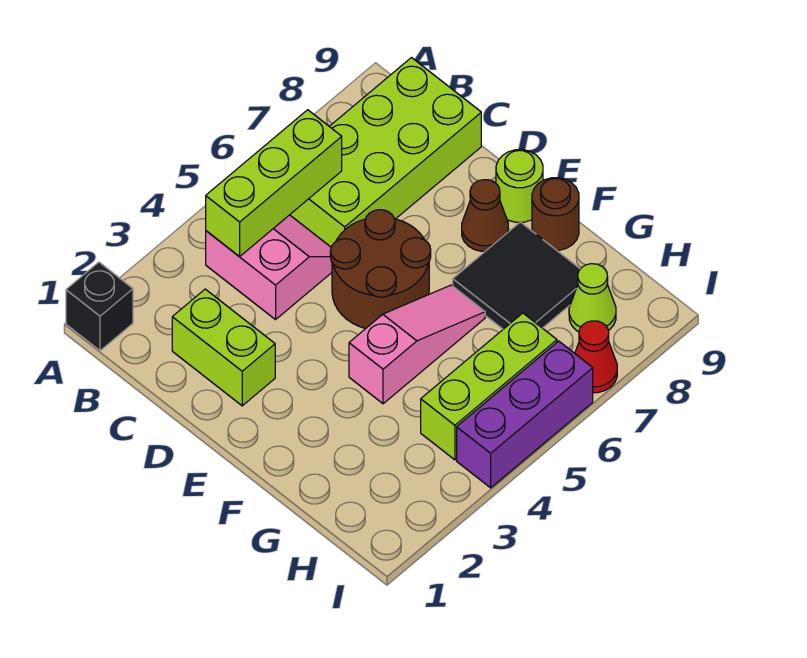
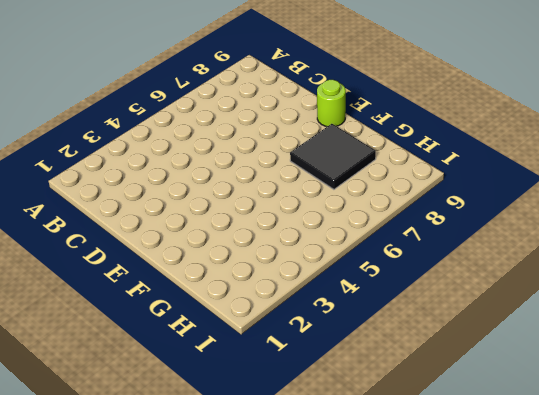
none -> black 1x1 brick [66,262,133,351]
none -> pink 2x2 slope [206,215,332,320]
none -> lime 2x4 brick [290,58,481,247]

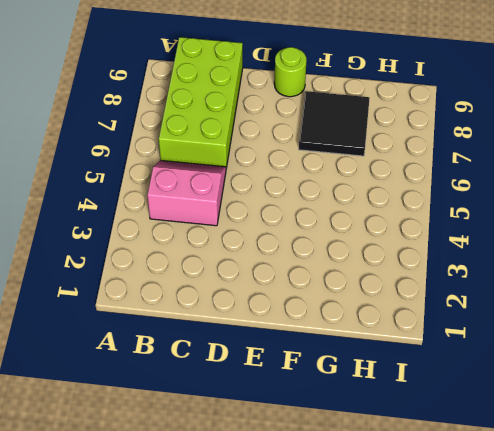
none -> black 1x1 brick [66,262,133,351]
none -> lime 1x2 brick [172,289,275,406]
none -> brown 2x2 round brick [330,210,431,329]

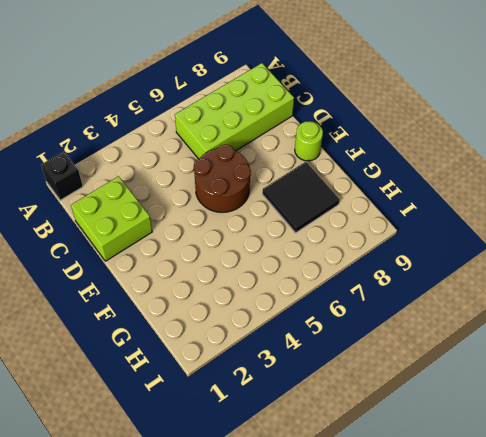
lime 2x2 brick [71,176,152,261] -> lime 1x2 brick [172,289,275,406]
none -> pink 2x2 slope [206,215,332,320]
none -> brown 1x1 cone [462,180,509,251]
none -> pink 1x3 slope [349,285,485,404]

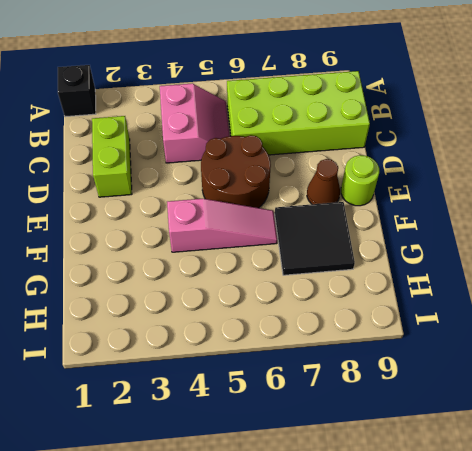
none -> brown 1x1 round brick [532,178,579,250]
none -> lime 1x3 brick [421,313,557,460]
none -> lime 1x1 cone [569,264,616,332]

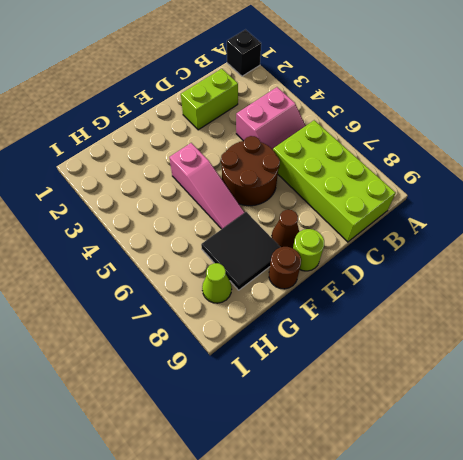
none -> lime 1x3 brick [421,313,557,460]
none -> purple 1x3 brick [457,341,593,488]
none -> red 1x1 cone [575,321,617,393]

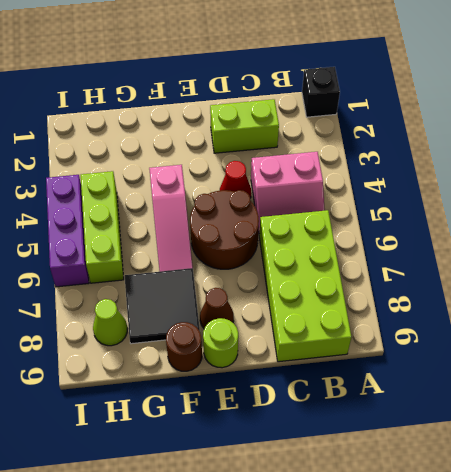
red 1x1 cone [220,161,251,198] -> red 1x1 cone moved to [575,321,617,393]
none -> lime 1x3 brick [206,110,342,257]

